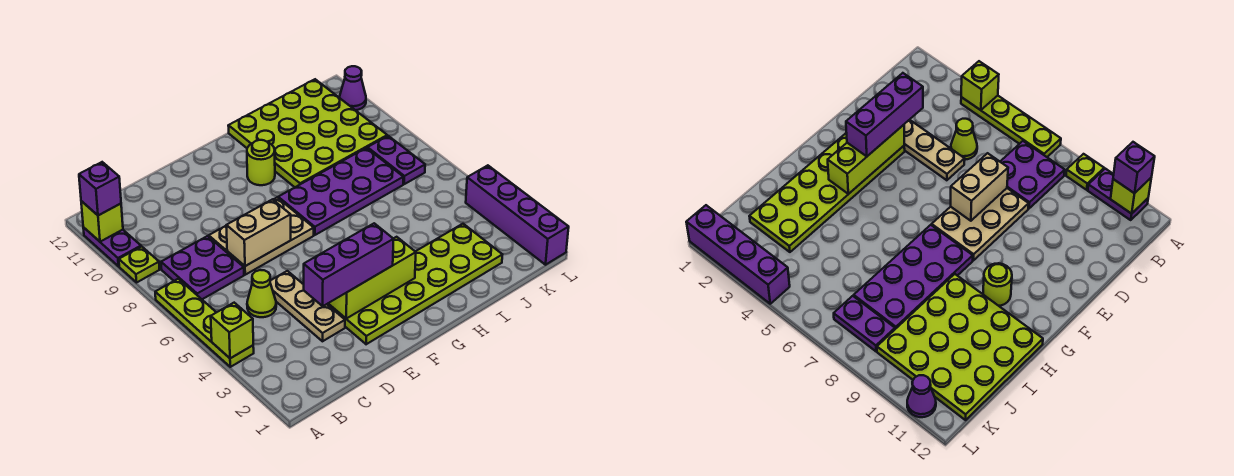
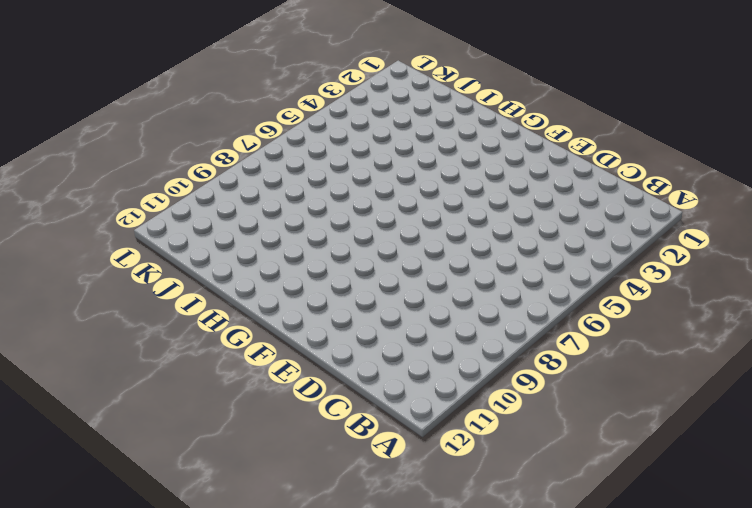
none -> lime 1x4 plate [155,279,254,367]
none -> lime 1x1 plate [119,246,159,282]
none -> purple 1x2 plate [83,227,141,266]

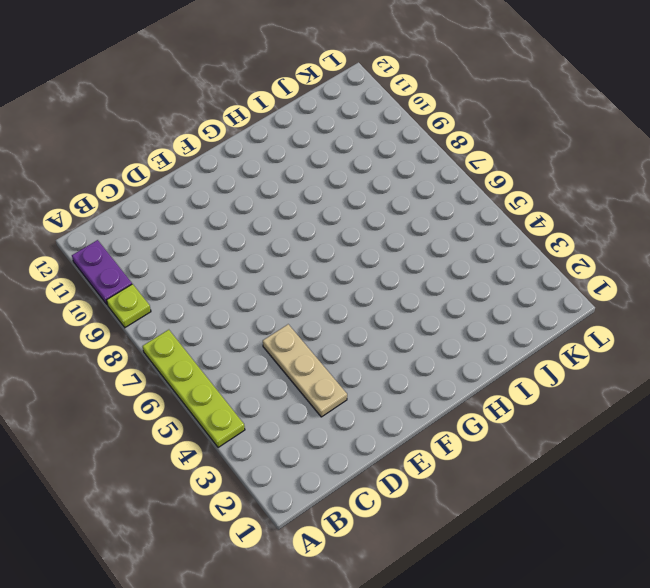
none -> purple 2x2 plate [161,236,244,299]
none -> lime 1x1 cone [247,270,276,317]
none -> tan 2x3 plate [209,198,314,275]

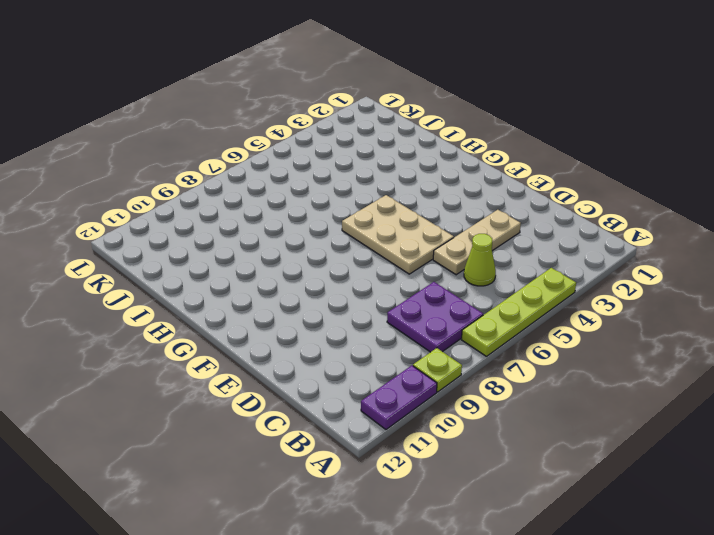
tan 2x3 plate [342,195,454,274] -> tan 2x3 plate moved to [209,198,314,275]
none -> lime 2x6 plate [327,224,503,344]
none -> purple 2x4 plate [278,148,403,235]
none -> lime 1x1 round brick [247,140,275,185]

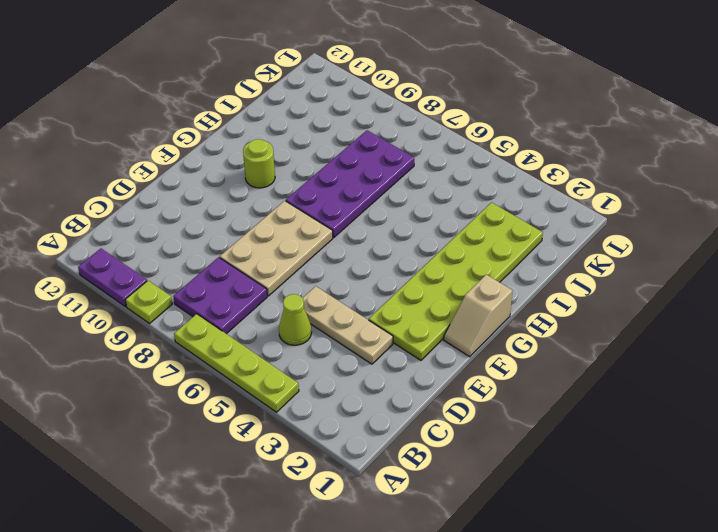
tan 1x2 slope [444,274,512,357] -> none
none -> lime 4x4 plate [228,79,387,187]
none -> purple 1x2 plate [367,136,425,184]
none -> purple 1x4 brick [466,165,569,265]

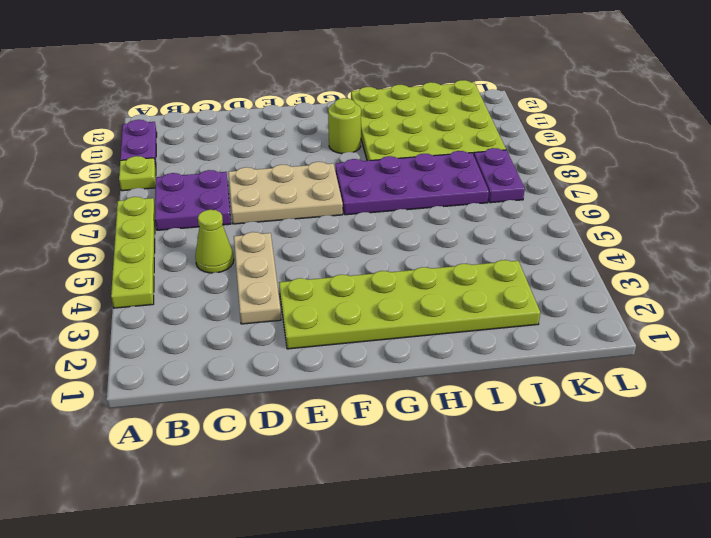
none -> purple 1x4 brick [466,165,569,265]
none -> purple 1x1 cone [340,66,366,110]
none -> lime 1x1 brick [211,303,253,358]

